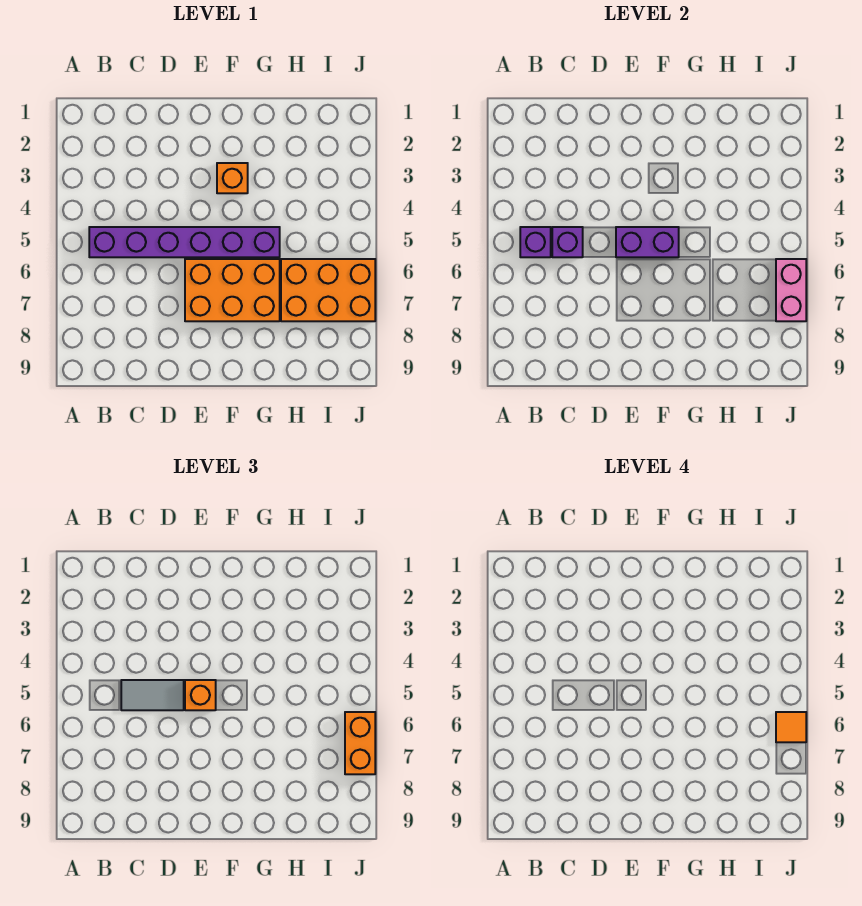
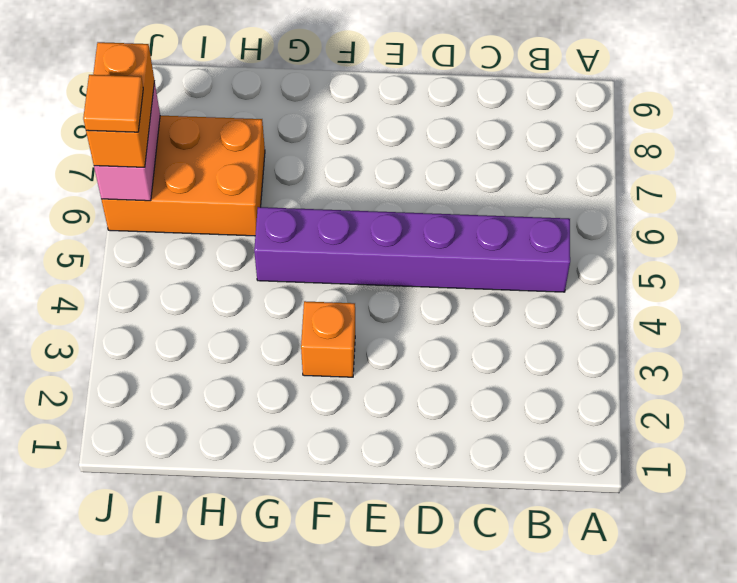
none -> orange 2x3 brick [185,259,280,321]
none -> purple 1x1 brick [520,227,551,257]
none -> purple 1x1 brick [552,227,583,257]

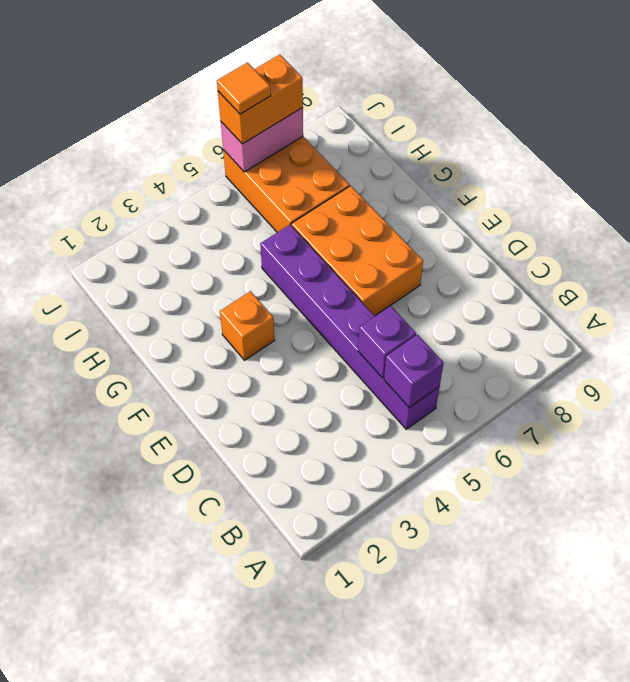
none -> purple 1x2 brick [616,227,679,257]
none -> grey 1x2 tile [121,680,184,710]
none -> orange 1x1 brick [185,680,216,710]

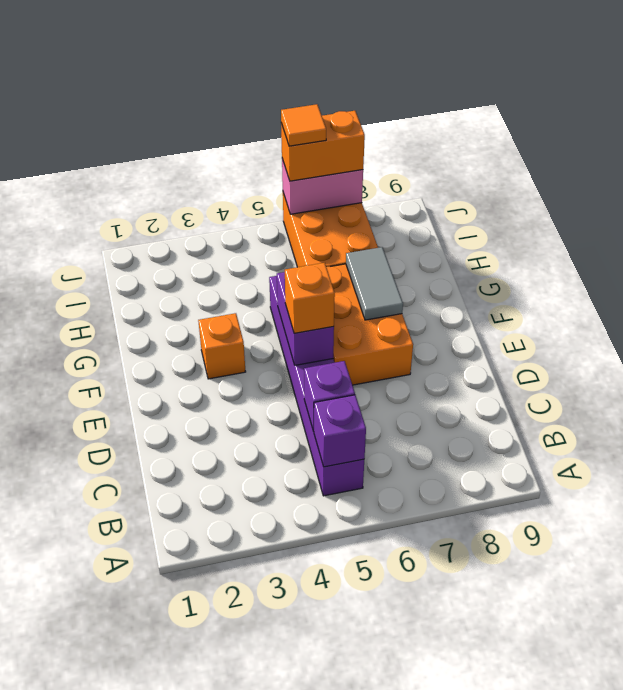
grey 1x2 tile [346,247,403,320] -> grey 1x2 tile moved to [121,680,184,710]

